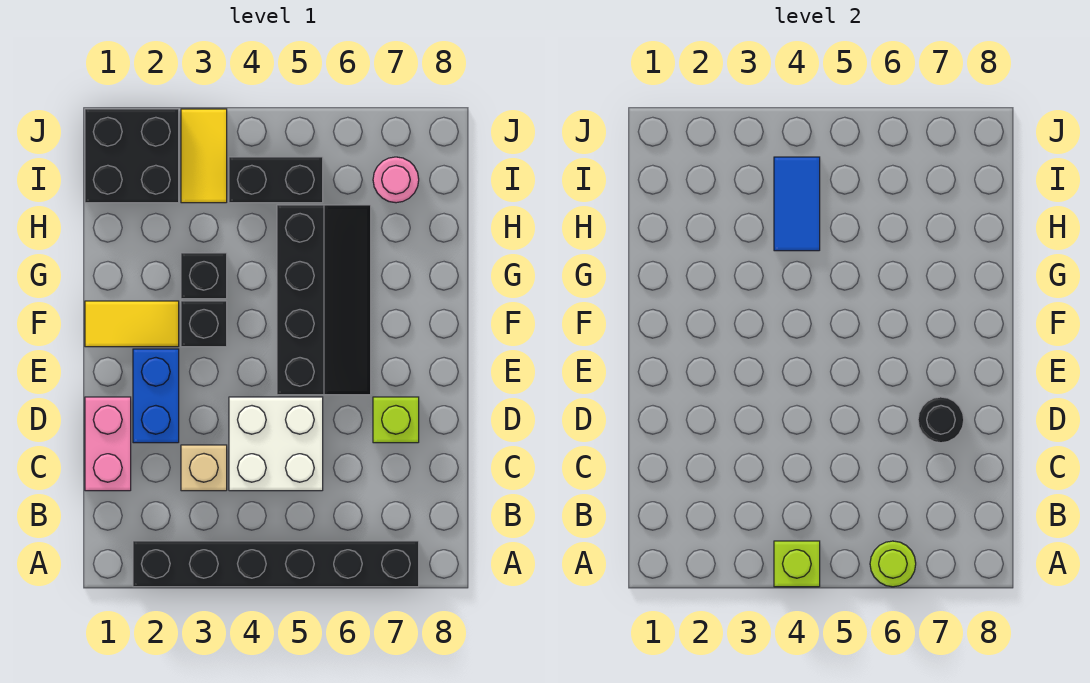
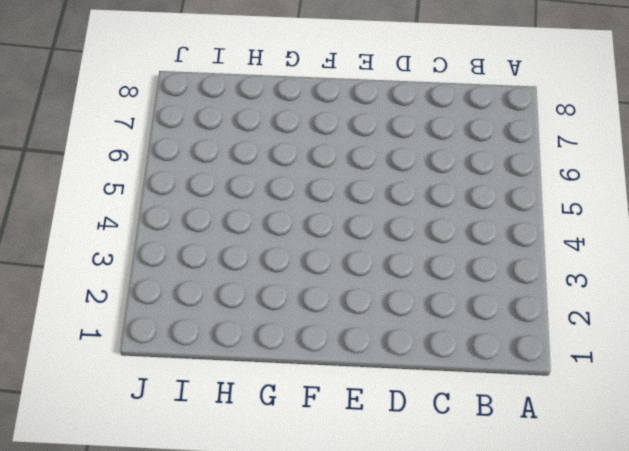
none -> black 1x6 brick [133,541,419,587]
none -> pink 1x2 brick [85,397,131,491]
none -> tan 1x1 brick [181,445,227,491]

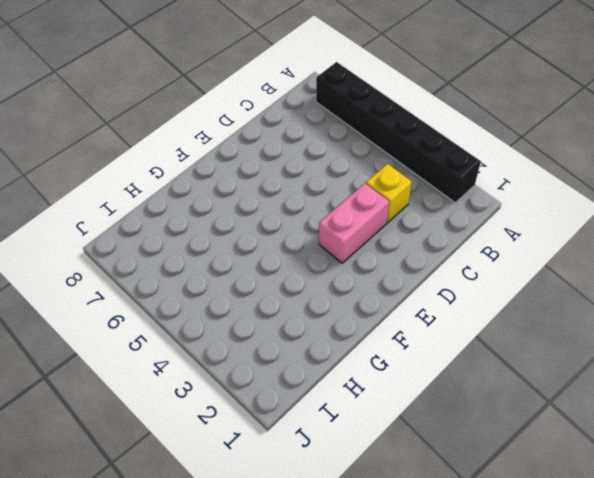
yellow 1x1 brick [366,164,412,223] -> tan 1x1 brick [181,445,227,491]
pink 1x2 brick [319,183,389,263] -> pink 1x2 brick moved to [85,397,131,491]
none -> white 2x2 brick [229,397,323,491]
none -> blue 1x2 brick [133,349,179,443]
none -> lime 1x1 brick [373,397,419,443]

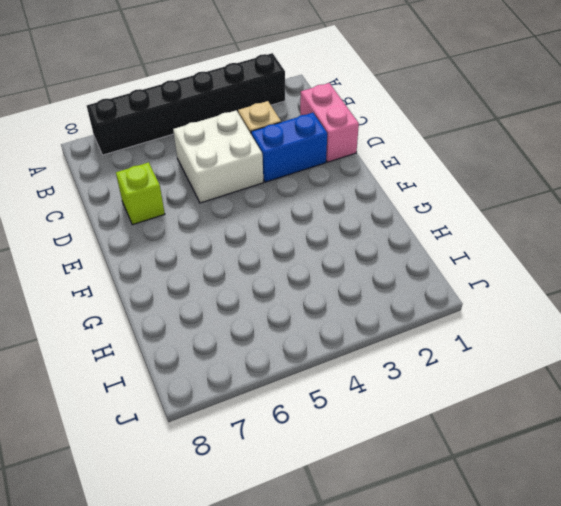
blue 1x2 brick [251,113,327,182] -> blue 1x2 brick turned to [133,349,179,443]
none -> black 2x4 slope [277,205,371,395]
none -> yellow 1x2 tile [85,301,179,347]
none -> black 1x1 brick [181,301,227,347]

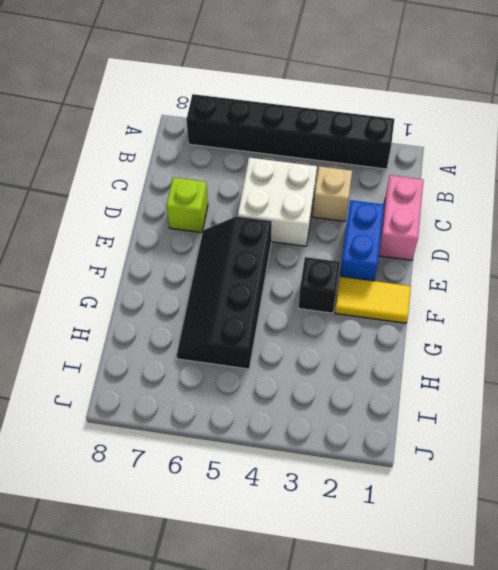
none -> black 1x1 brick [181,253,227,299]
none -> black 2x2 brick [85,109,179,203]
none -> yellow 1x2 tile [181,109,227,203]

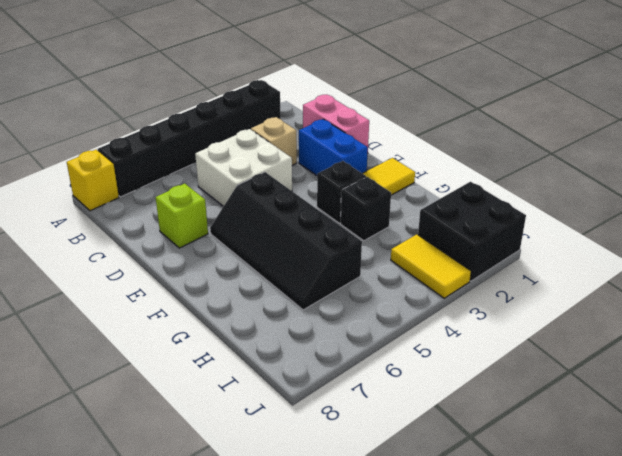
yellow 1x1 brick [67,150,119,211] -> none
none -> black 1x2 brick [229,157,323,203]
none -> pink 1x1 round brick [373,157,419,203]
none -> lime 1x1 brick [774,541,820,587]

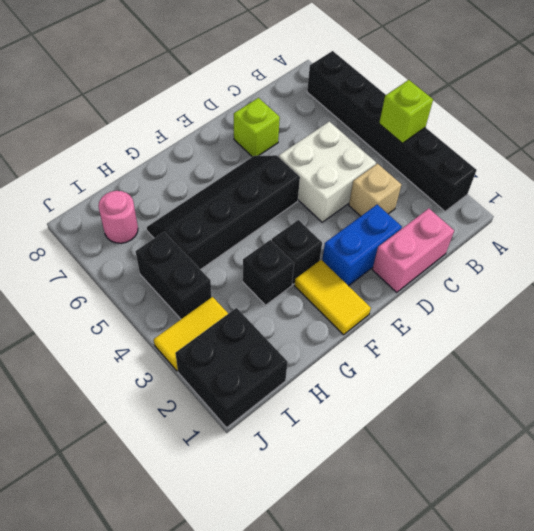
none -> lime 1x1 round brick [870,541,916,587]
none -> black 1x1 round brick [918,397,964,443]
none -> blue 1x2 tile [774,157,820,251]

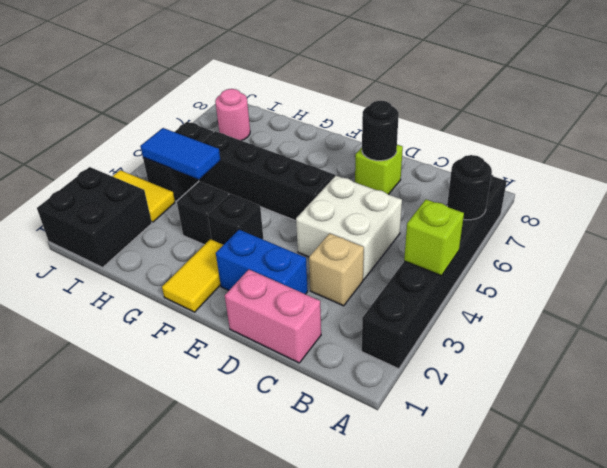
black 1x1 round brick [447,155,492,220] -> lime 1x1 round brick [870,541,916,587]

